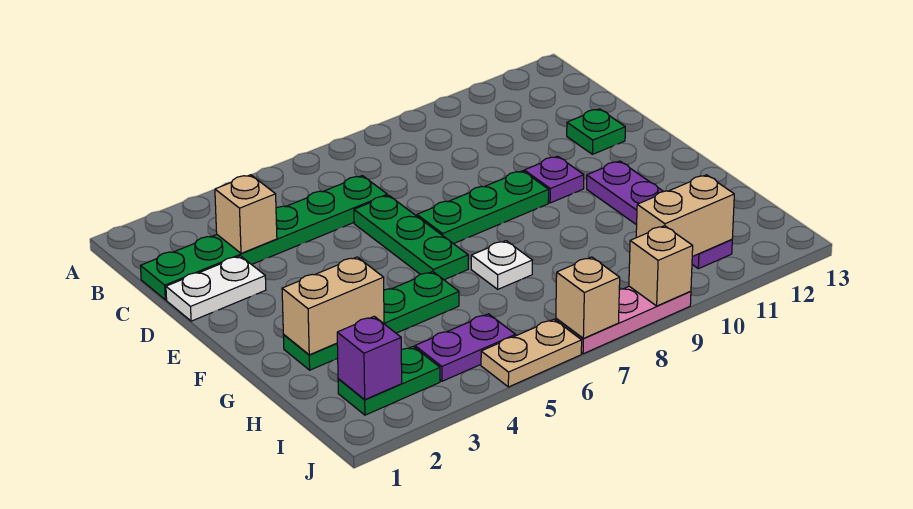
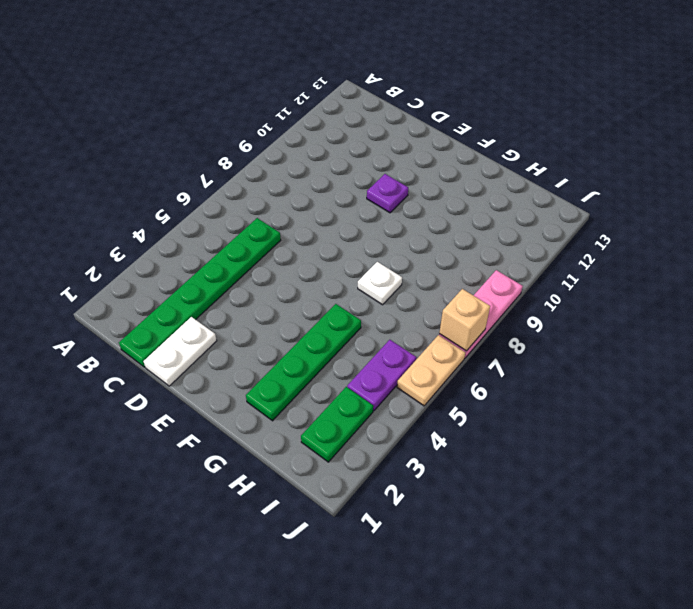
none -> green 1x3 plate [354,195,468,280]
none -> green 1x1 plate [567,109,625,154]
none -> green 1x3 plate [417,171,549,244]

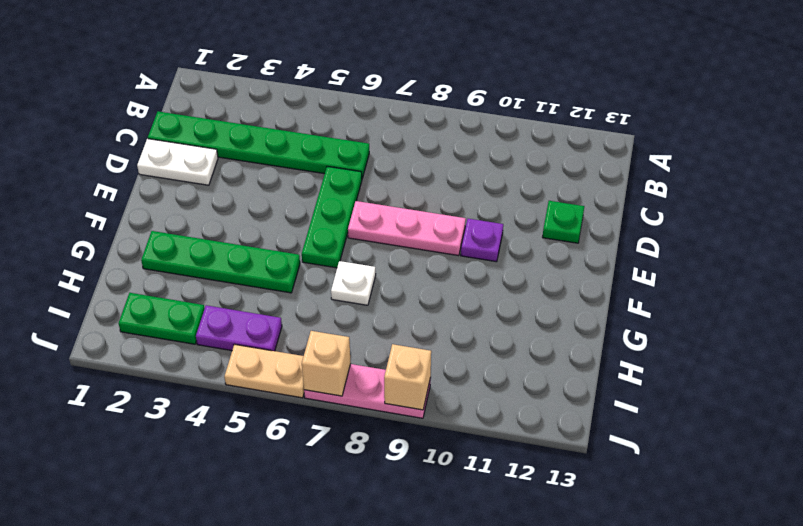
pink 1x3 plate [348,201,466,256] -> green 1x3 plate [417,171,549,244]
none -> purple 1x4 plate [587,161,732,269]
none -> tan 1x1 brick [215,175,277,253]
none -> tan 1x2 brick [282,257,384,355]

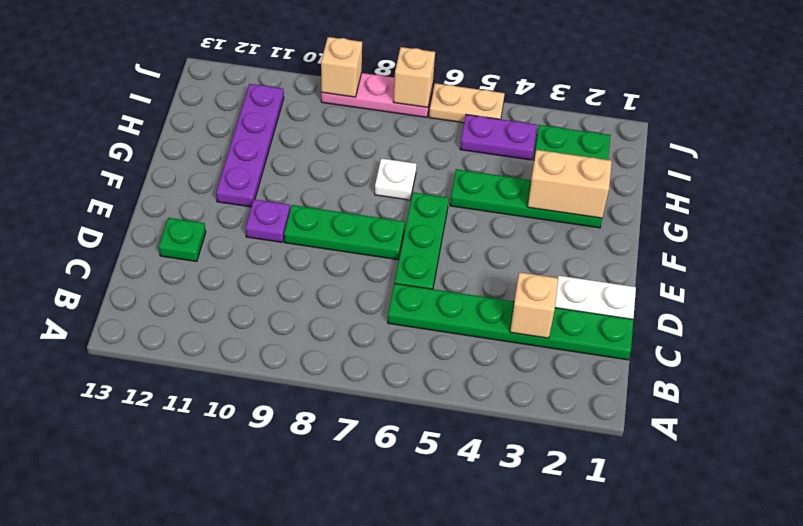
none -> purple 1x1 brick [337,316,402,400]
none -> tan 1x2 brick [636,175,734,257]

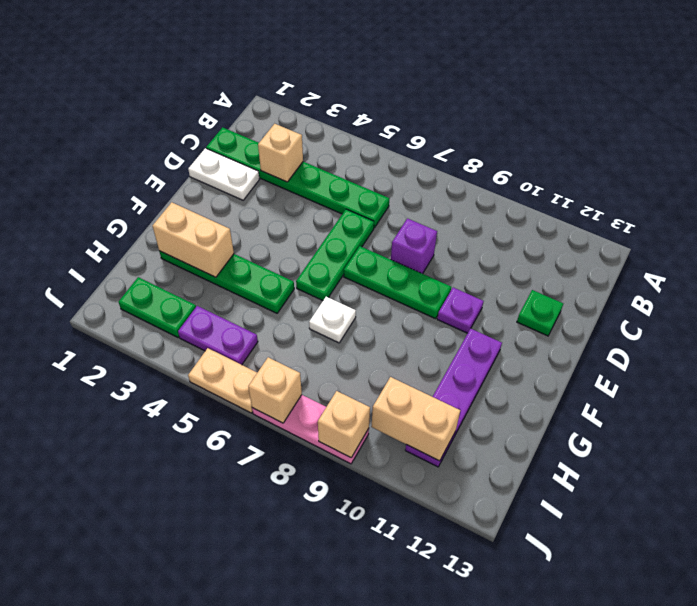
purple 1x1 brick [391,219,437,274] -> purple 1x1 brick moved to [337,316,402,400]

